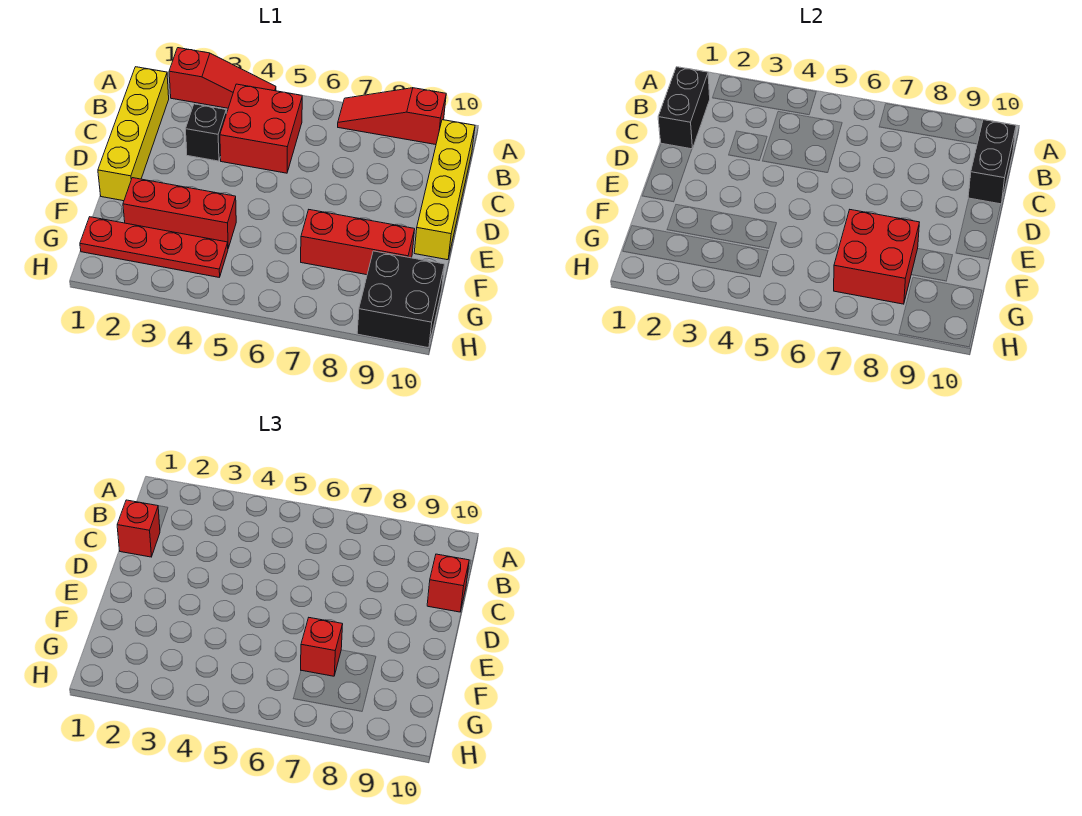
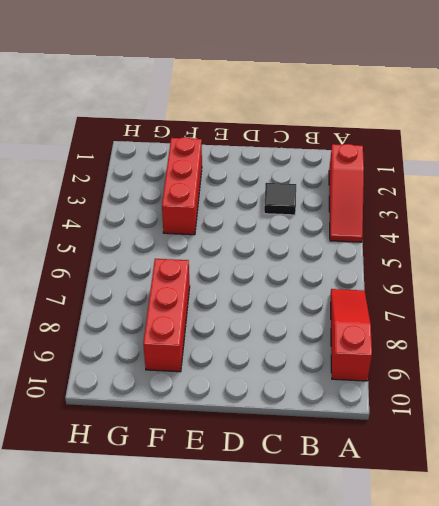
black 1x1 tile [264,183,296,215] -> black 1x1 brick [186,104,226,161]
none -> yellow 1x4 brick [98,67,169,201]
none -> red 2x2 brick [220,84,302,173]
none -> yellow 1x4 brick [414,120,475,260]

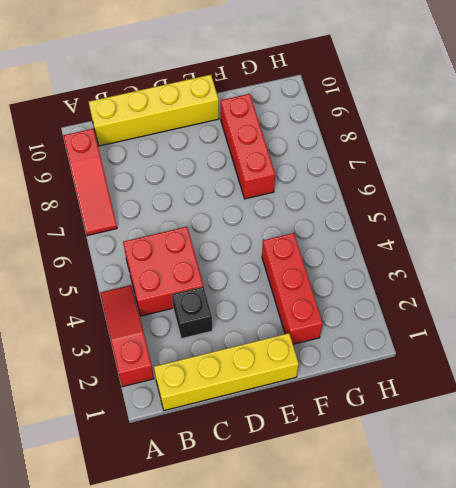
none -> red 1x4 plate [80,217,228,277]
none -> black 2x2 brick [357,251,445,348]
none -> black 1x2 brick [658,67,710,149]

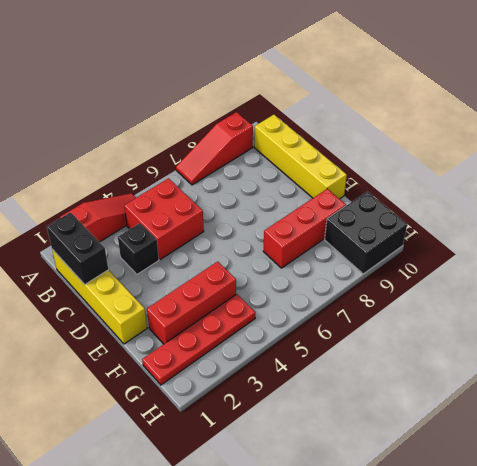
none -> black 1x2 brick [968,120,1016,204]
none -> red 2x2 brick [834,210,919,304]
none -> red 1x1 brick [117,500,160,557]

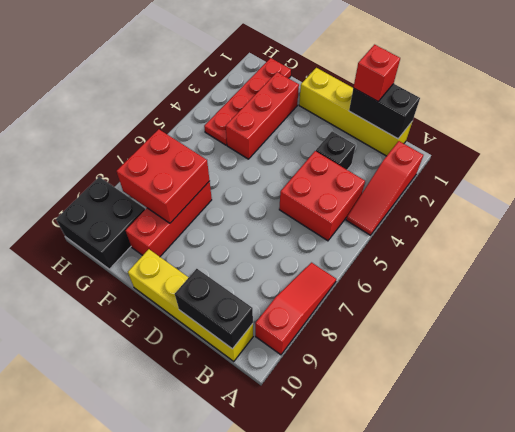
none -> red 1x1 brick [427,554,469,612]
none -> red 1x1 brick [301,618,343,676]

